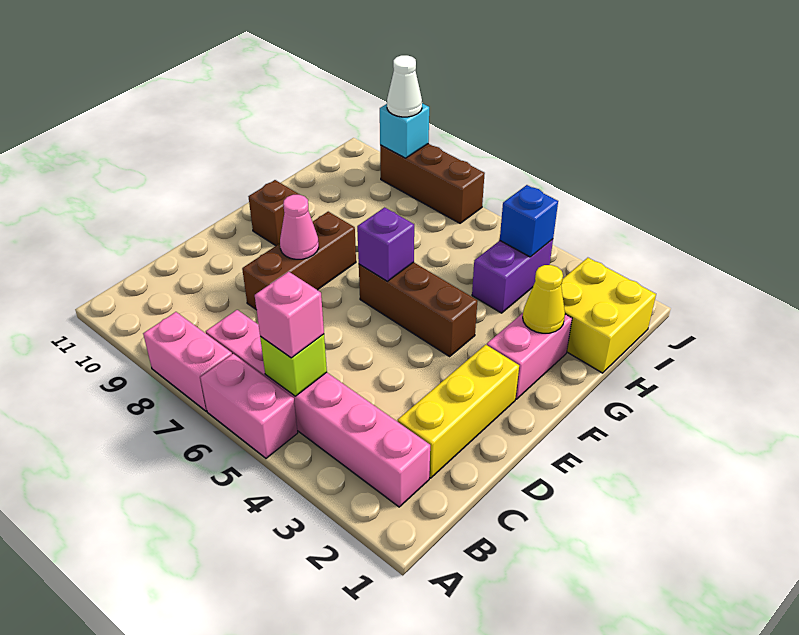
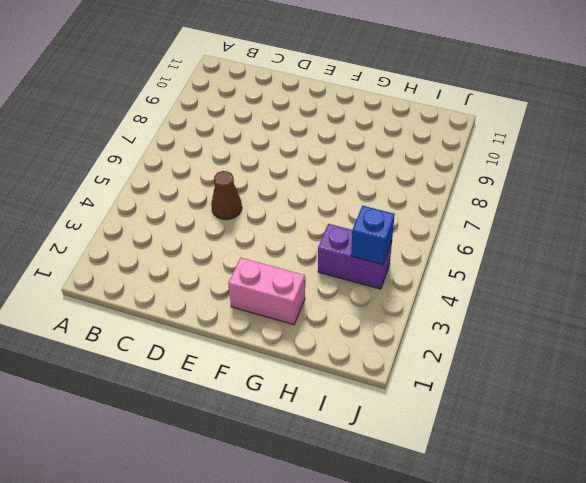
brown 1x1 cone [211,171,242,220] -> none
none -> pink 1x2 brick [200,354,298,458]
none -> pink 1x2 brick [143,312,232,411]
none -> pink 1x6 brick [206,310,430,507]

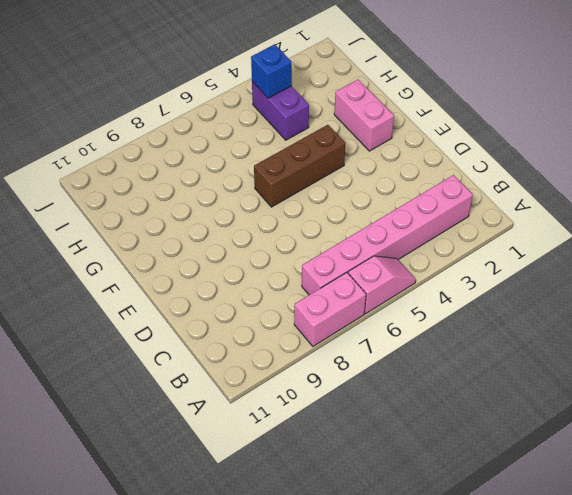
pink 1x2 slope [348,256,416,314] -> pink 1x2 brick [200,354,298,458]
none -> yellow 1x3 brick [398,345,519,478]
none -> brown 1x3 brick [242,212,356,309]
none -> brown 1x1 brick [248,180,300,246]

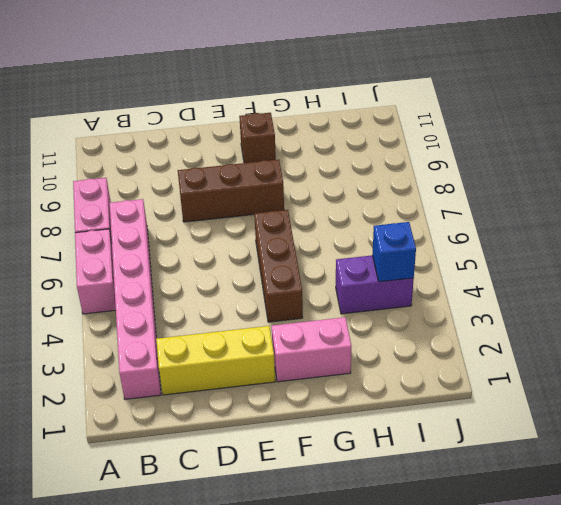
none -> yellow 2x2 brick [561,258,656,373]
none -> brown 1x3 brick [380,144,485,223]
none -> lime 1x1 brick [260,334,327,396]

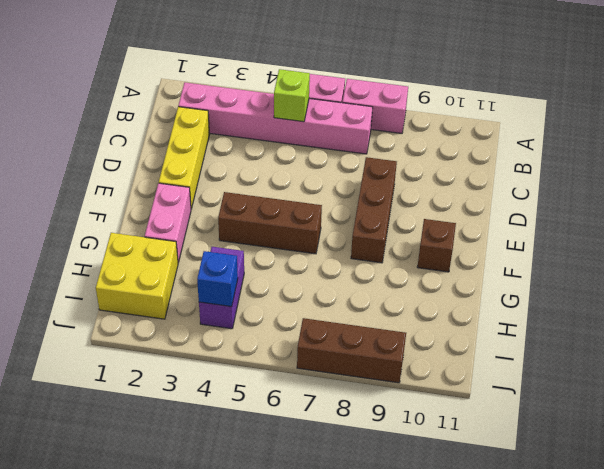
none -> pink 1x1 cone [280,195,319,259]
none -> purple 1x1 brick [357,207,414,281]
none -> yellow 1x1 cone [523,265,565,333]

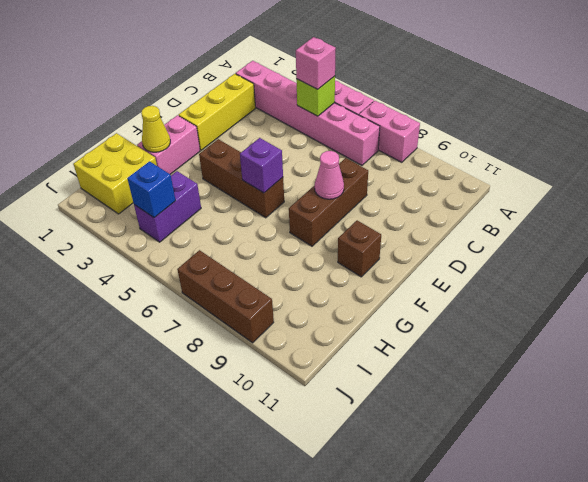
none -> cyan 1x1 brick [380,103,429,158]
none -> white 1x1 cone [387,55,422,117]

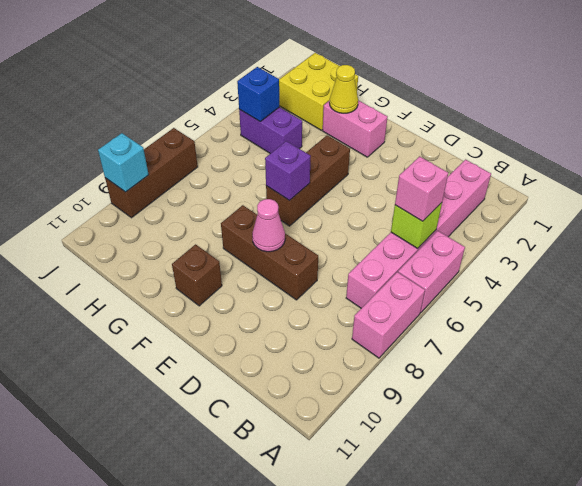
none -> yellow 1x3 brick [398,345,519,478]
none -> white 1x1 cone [387,55,422,117]

